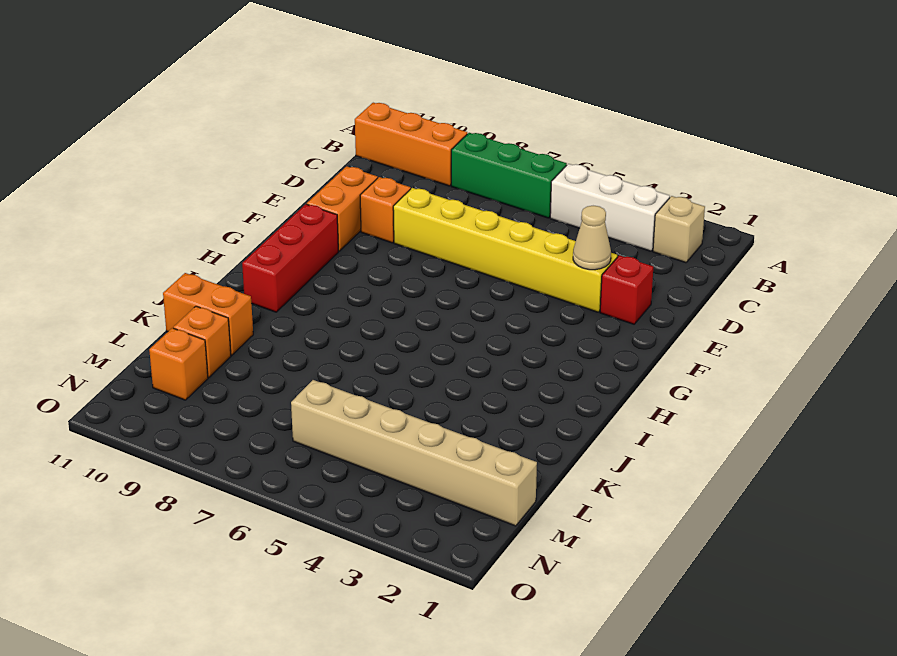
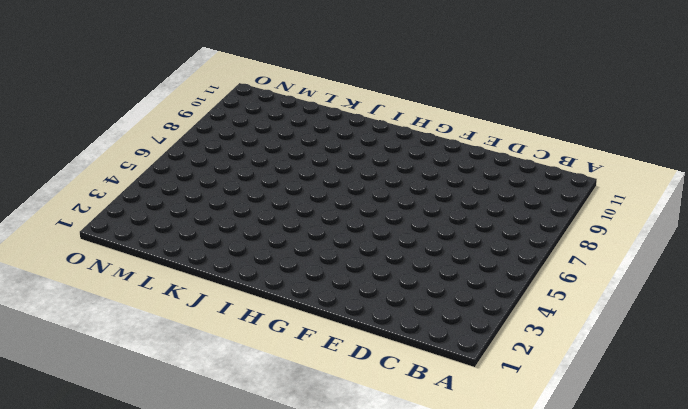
none -> tan 1x1 brick [653,196,705,263]
none -> white 1x3 brick [550,164,670,251]
none -> green 1x3 brick [451,133,567,218]

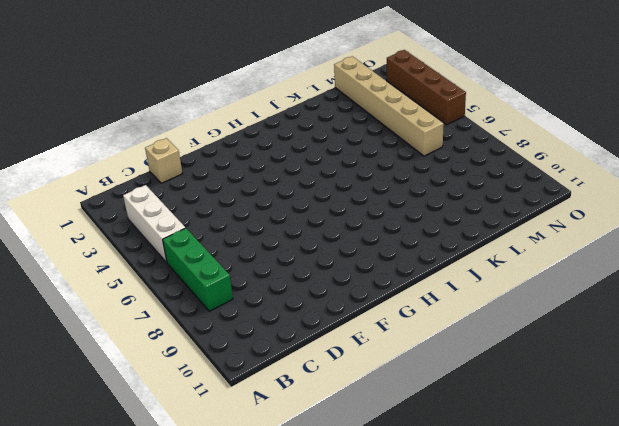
tan 1x1 brick [145,138,183,183] -> tan 1x1 brick moved to [653,196,705,263]
brown 1x4 brick [387,50,466,124] -> none
none -> orange 1x3 brick [355,103,467,186]
none -> red 1x1 brick [600,255,653,324]
none -> yellow 1x6 brick [393,188,617,312]

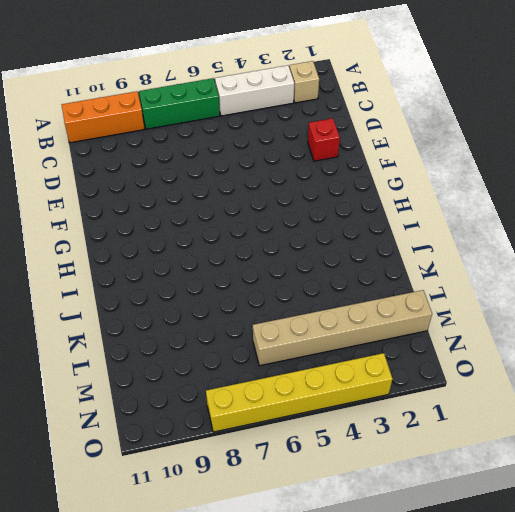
yellow 1x6 brick [206,353,393,432] -> yellow 1x6 brick moved to [393,188,617,312]
none -> orange 1x1 brick [360,177,411,243]
none -> orange 1x2 brick [307,166,378,251]
none -> red 1x3 brick [242,204,338,312]

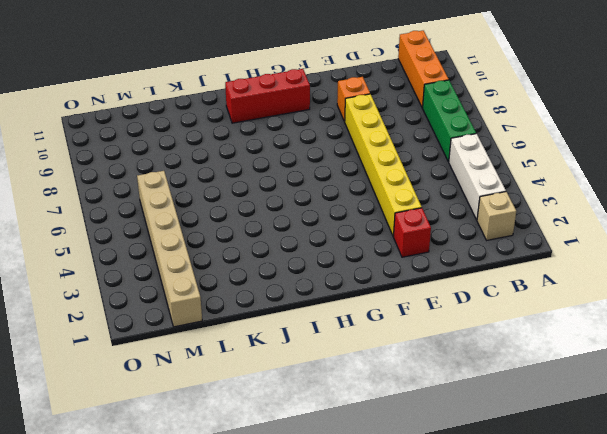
none -> orange 1x2 brick [307,166,378,251]
none -> orange 1x2 brick [163,273,253,355]
none -> orange 1x1 brick [173,306,231,377]

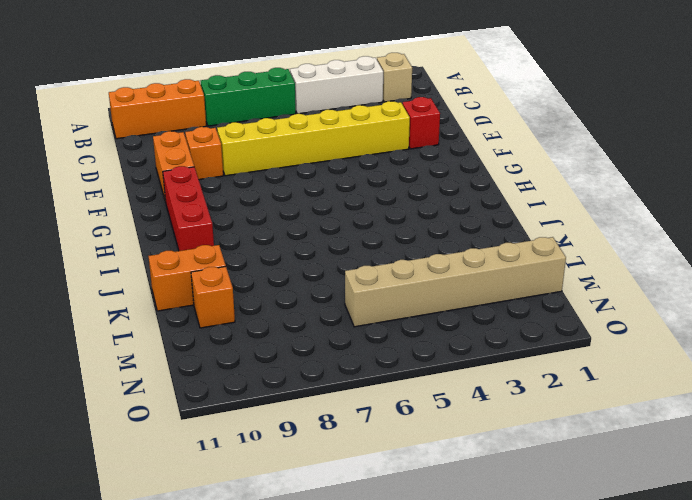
none -> orange 1x1 brick [149,328,208,400]
none -> tan 1x1 cone [573,206,611,270]

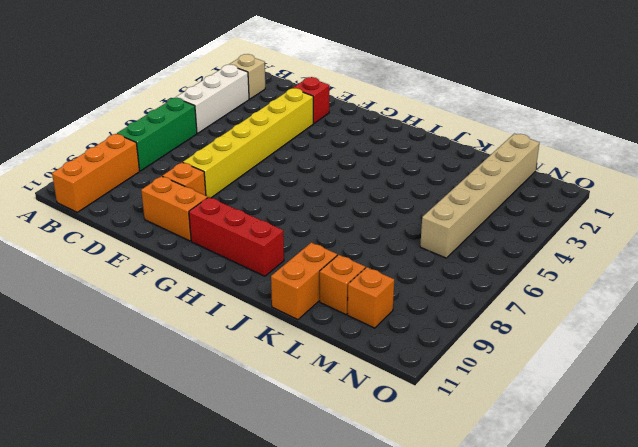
none -> tan 1x1 cone [573,206,611,270]

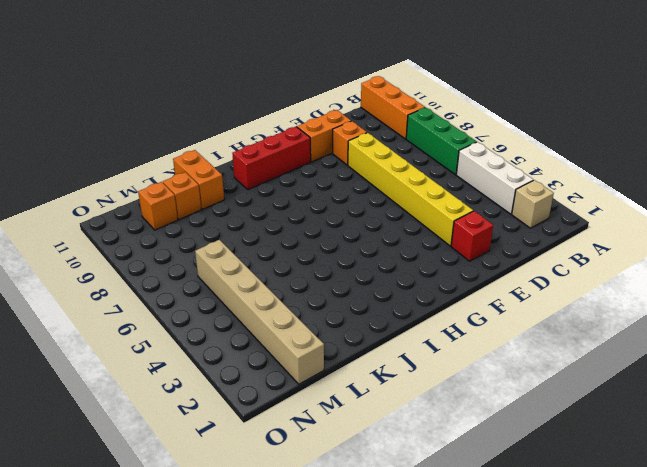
none -> tan 1x1 cone [573,206,611,270]

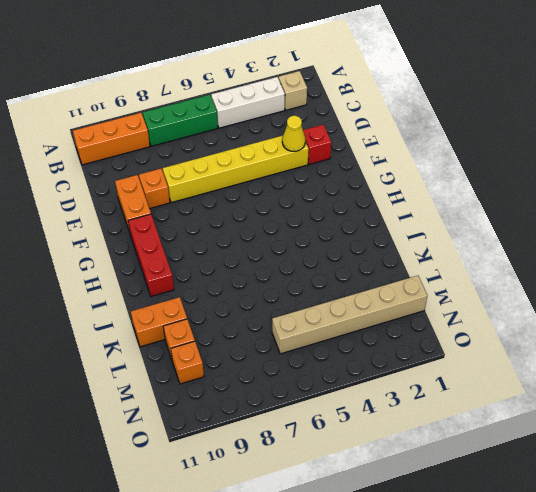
yellow 1x1 cone [282,115,305,151] -> tan 1x1 cone [573,206,611,270]

